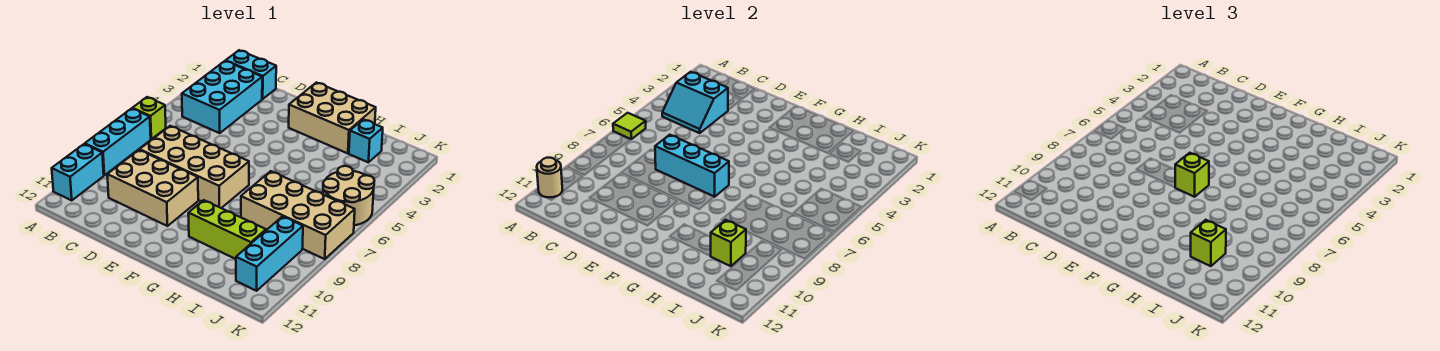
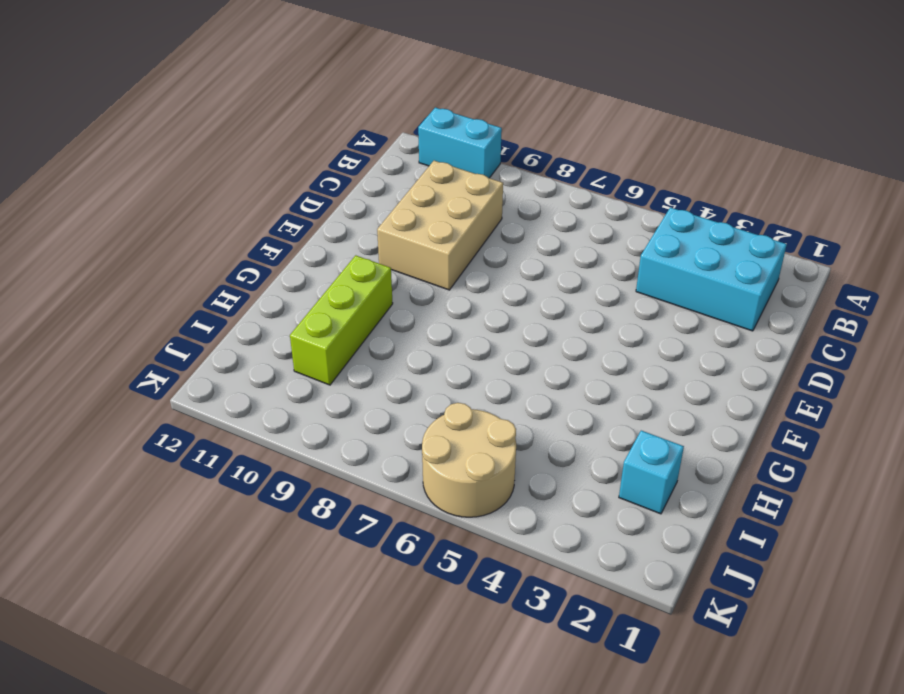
none -> lime 1x1 brick [132,97,166,139]
none -> cyan 1x3 brick [85,108,151,175]
none -> cyan 1x2 brick [226,50,276,99]

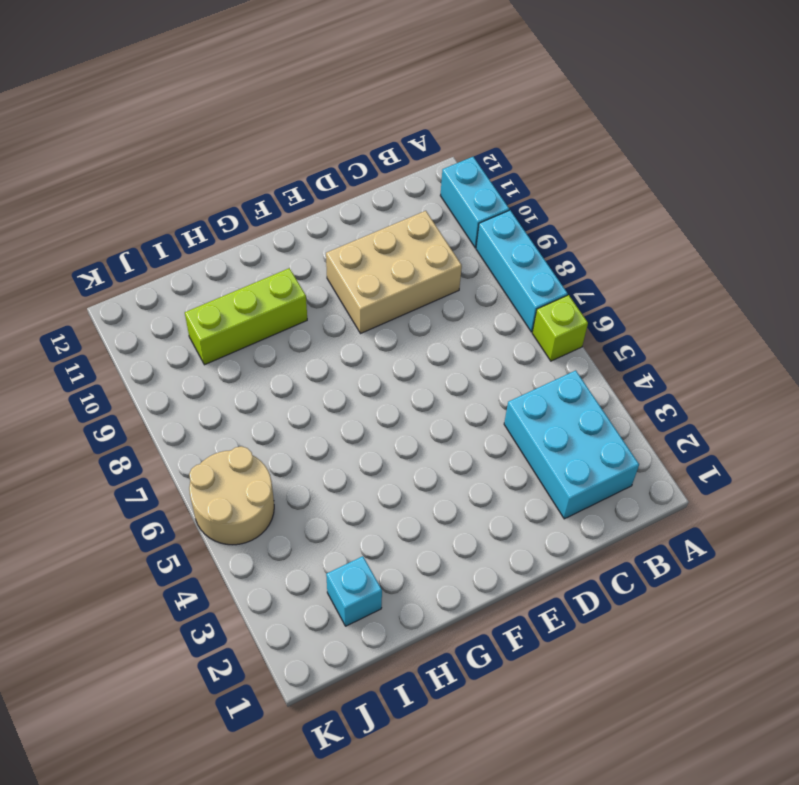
none -> cyan 1x2 brick [226,50,276,99]
none -> tan 2x4 brick [140,126,249,208]
none -> tan 2x3 brick [289,83,376,153]

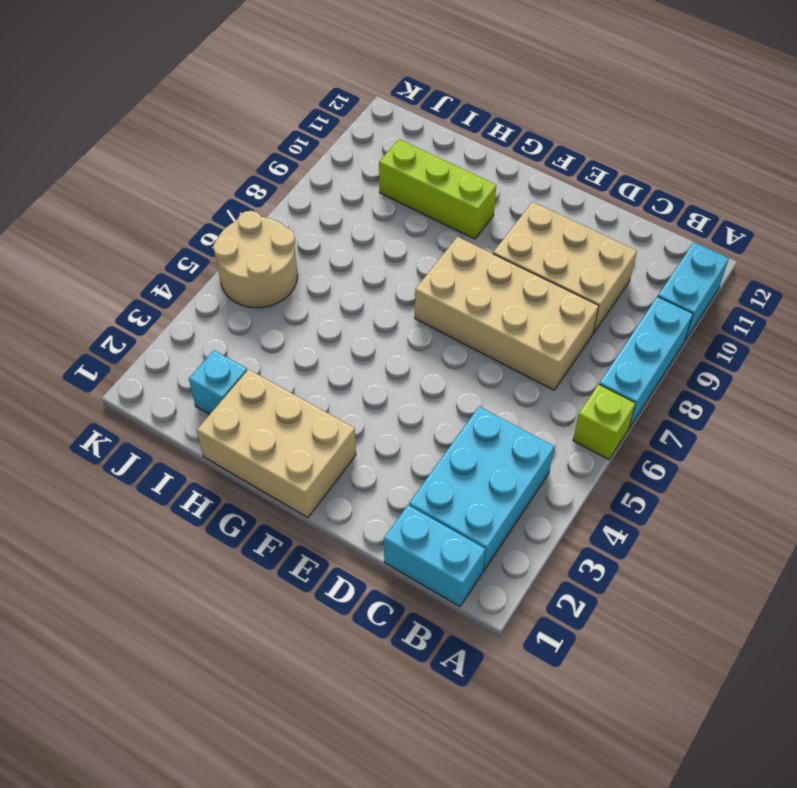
none -> tan 2x4 brick [241,171,355,259]
none -> cyan 1x3 brick [236,216,303,291]
none -> lime 1x1 tile [613,113,646,139]

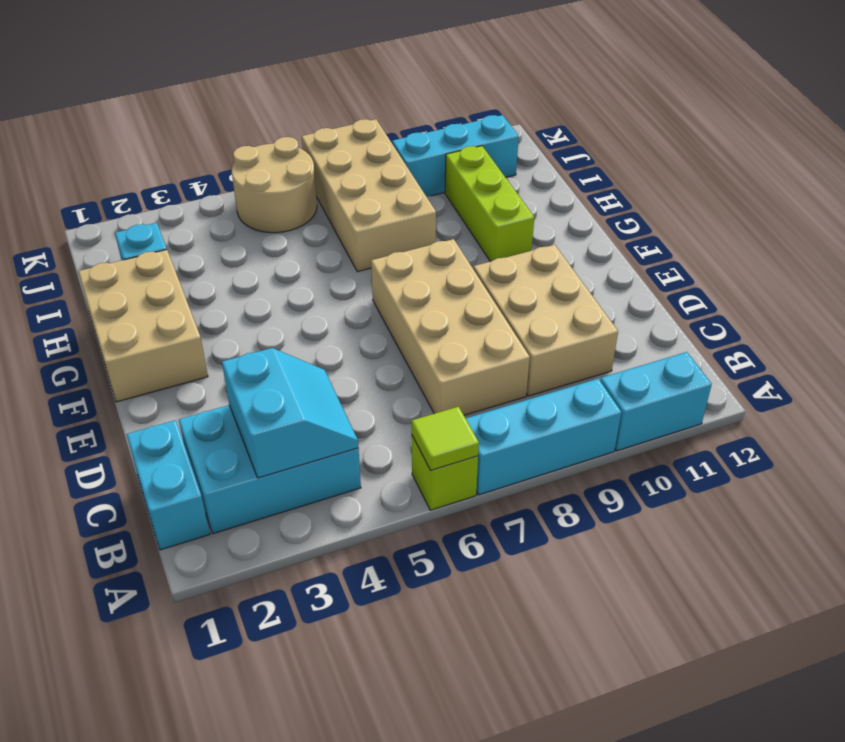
none -> tan 1x1 round brick [537,158,562,197]
none -> cyan 1x3 brick [655,135,729,197]
none -> lime 1x1 brick [711,220,746,266]

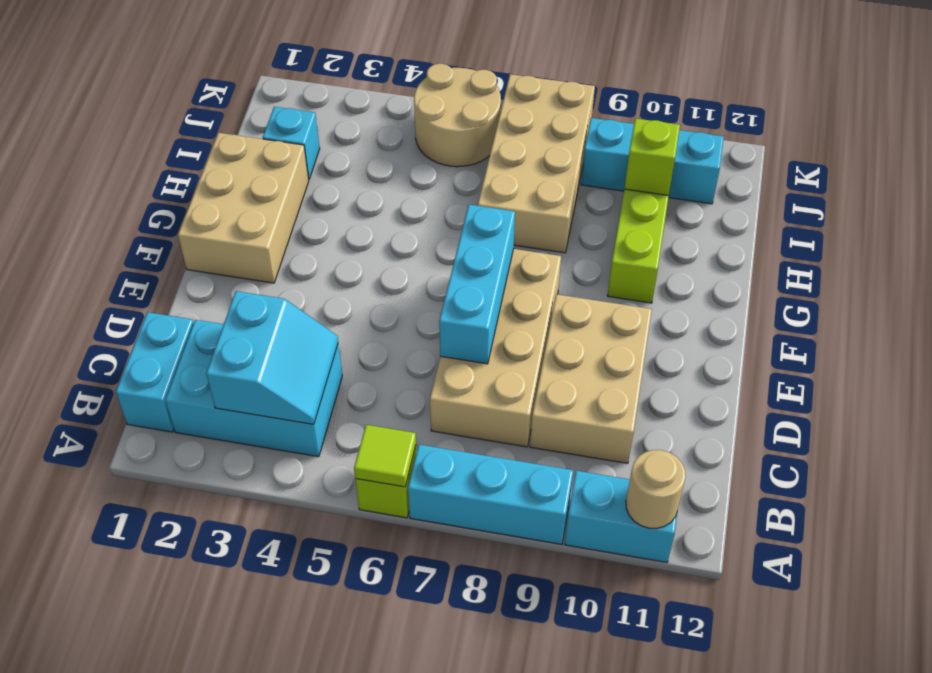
none -> lime 1x1 brick [1175,153,1209,197]
none -> lime 1x1 brick [1191,220,1226,266]

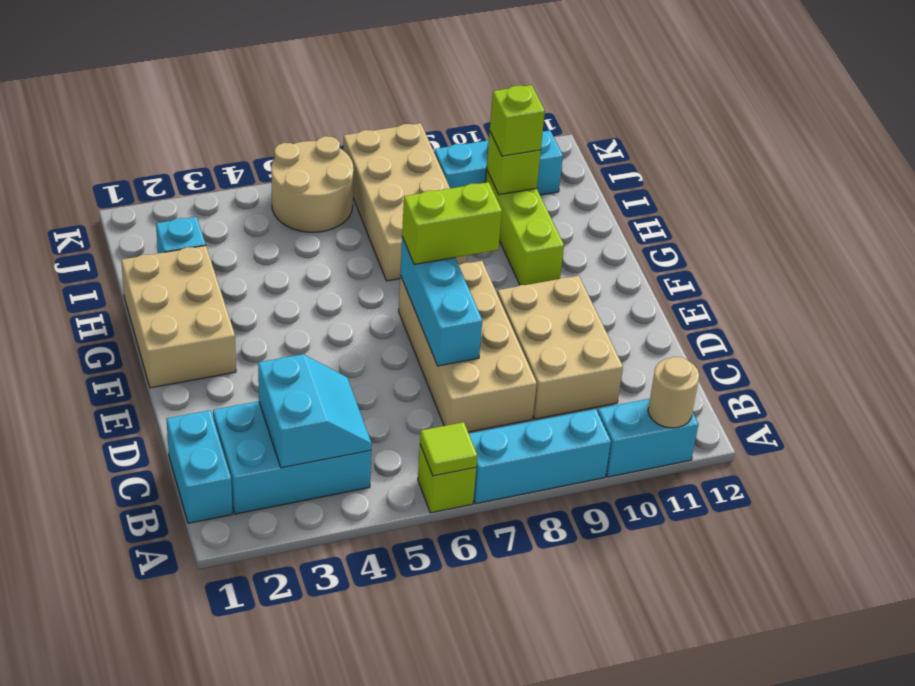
lime 1x2 brick [402,182,502,264] -> lime 1x1 brick [1175,153,1209,197]

